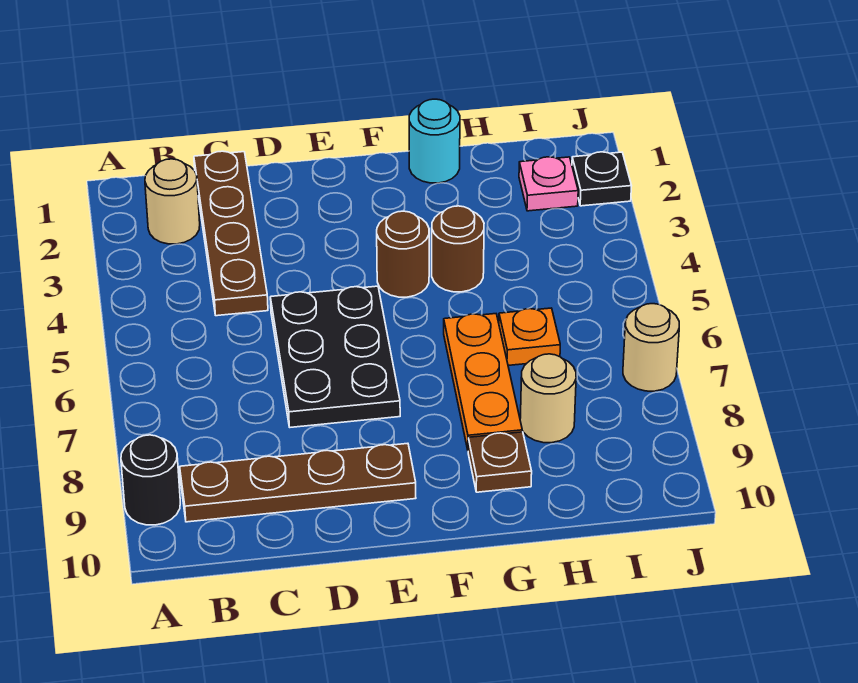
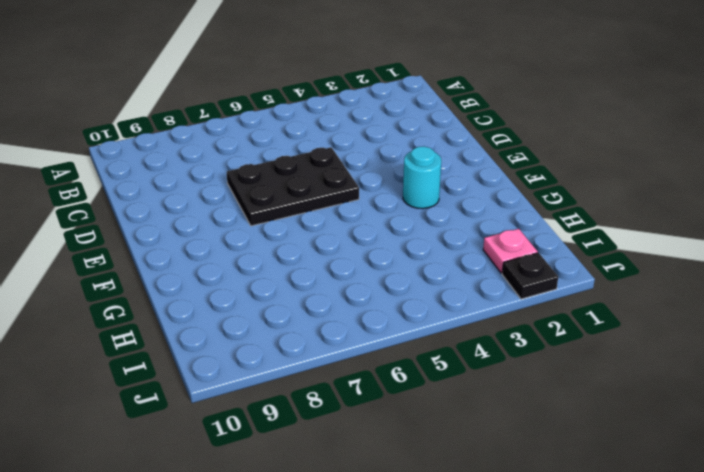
cyan 1x1 round brick [403,146,441,209] -> cyan 1x1 round brick moved to [409,99,460,183]
none -> black 1x1 round brick [121,435,180,525]
none -> tan 1x1 round brick [145,159,200,244]
none -> brown 1x4 plate [180,443,416,522]

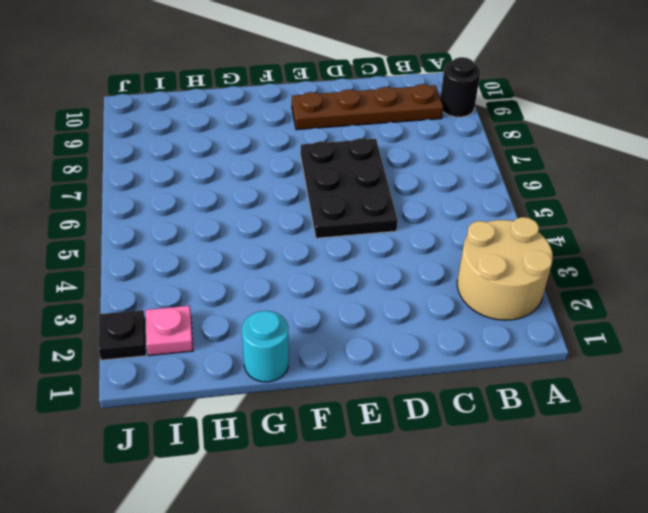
tan 2x2 round brick [457,217,553,320] -> tan 1x1 round brick [145,159,200,244]
none -> brown 1x4 plate [194,151,268,316]
none -> brown 1x1 round brick [377,211,429,297]
none -> brown 1x1 round brick [432,206,484,292]

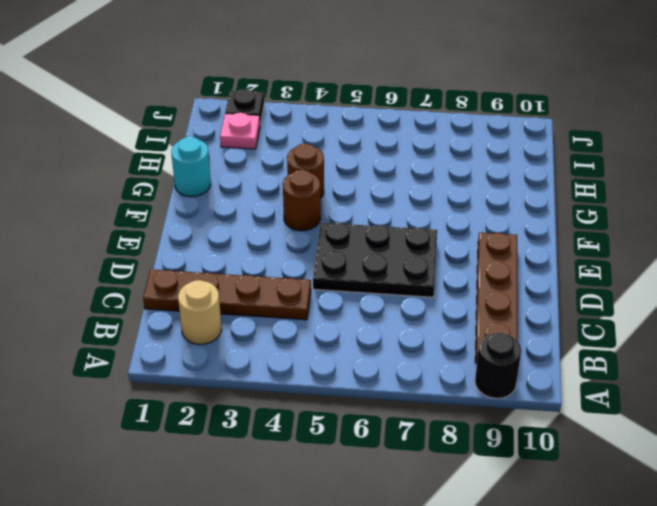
none -> orange 1x3 plate [444,314,522,449]
none -> brown 1x1 plate [468,432,532,492]
none -> orange 1x1 plate [499,308,560,365]

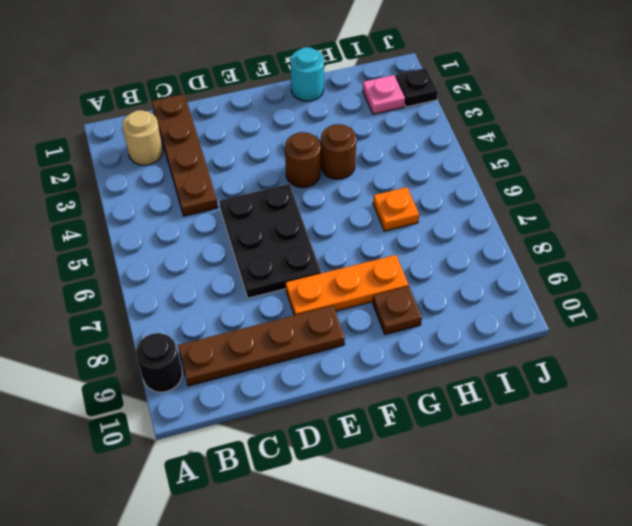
orange 1x3 plate [286,255,409,315] -> orange 1x3 plate turned to [444,314,522,449]
none -> tan 1x1 round brick [520,354,576,443]
none -> tan 1x1 round brick [623,304,679,391]

